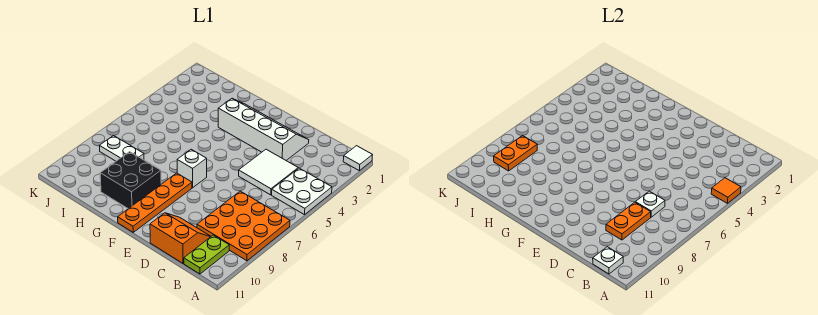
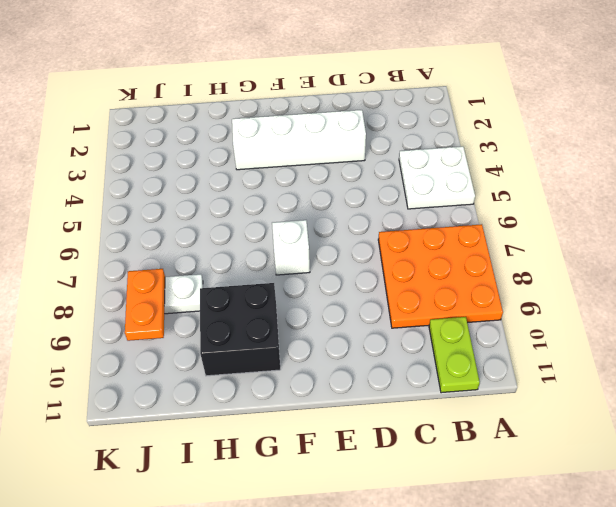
none -> white 1x1 tile [343,146,372,171]
none -> white 2x2 tile [239,149,298,195]
none -> orange 2x2 slope [150,213,211,263]

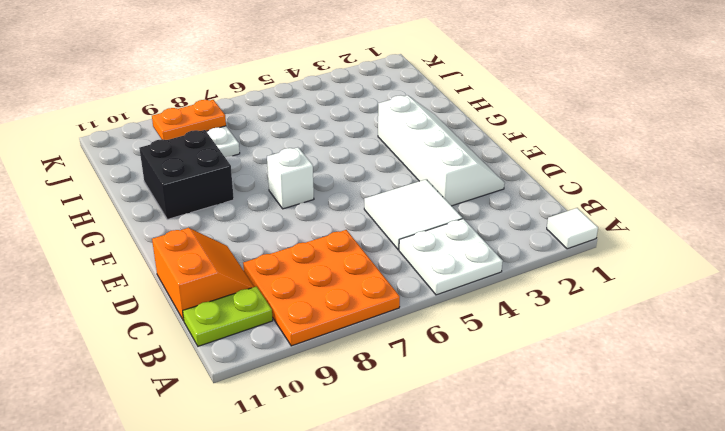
none -> orange 1x4 plate [118,173,192,232]
none -> orange 1x1 tile [711,178,741,203]
none -> white 1x1 plate [593,247,623,274]

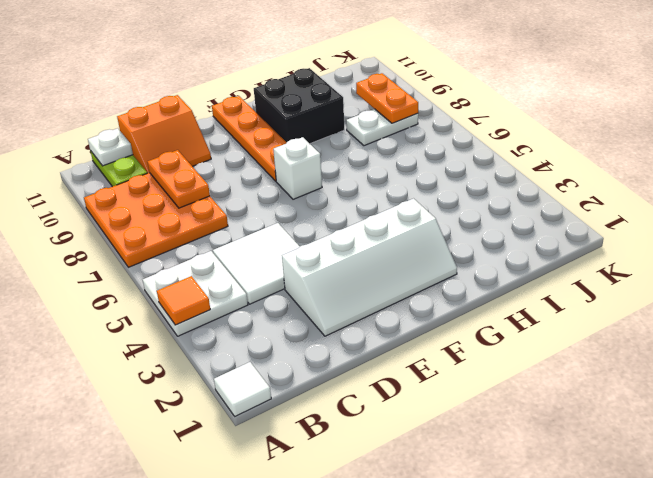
none -> white 1x1 plate [635,191,665,217]

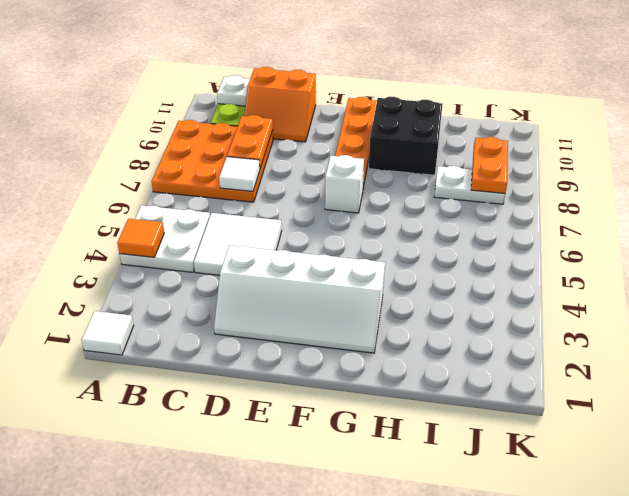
white 1x1 tile [219,157,260,191] -> white 1x1 plate [635,191,665,217]

